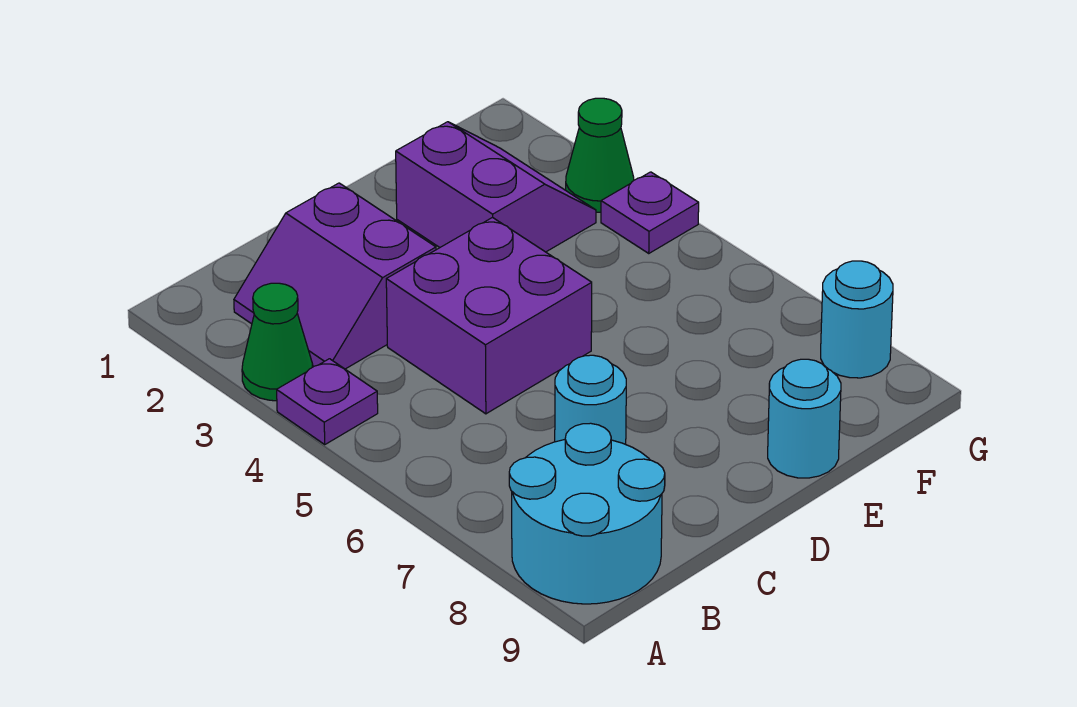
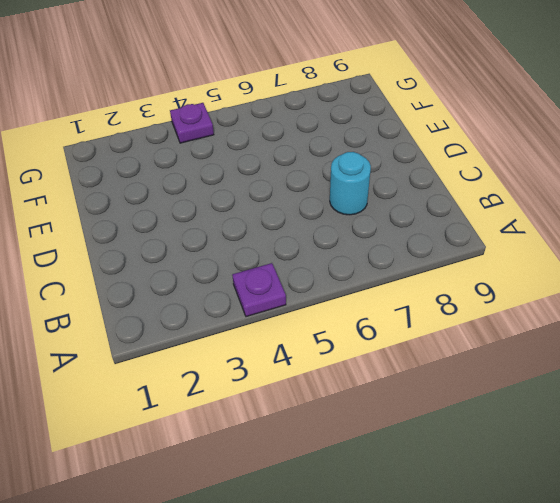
none -> green 1x1 cone [242,283,313,401]
none -> cyan 2x2 round brick [509,423,665,604]

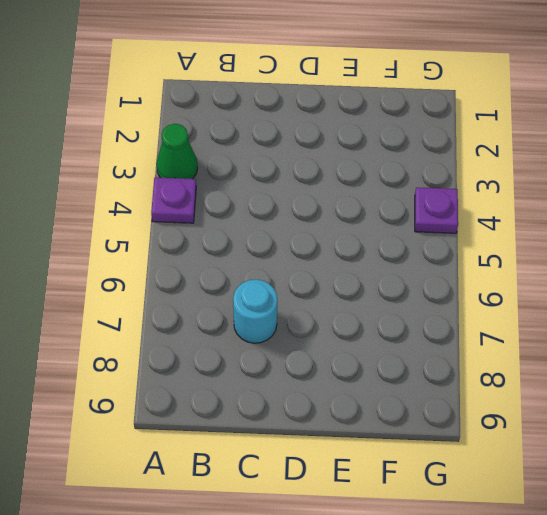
none -> cyan 2x2 round brick [509,423,665,604]
none -> purple 2x2 slope [234,183,436,369]

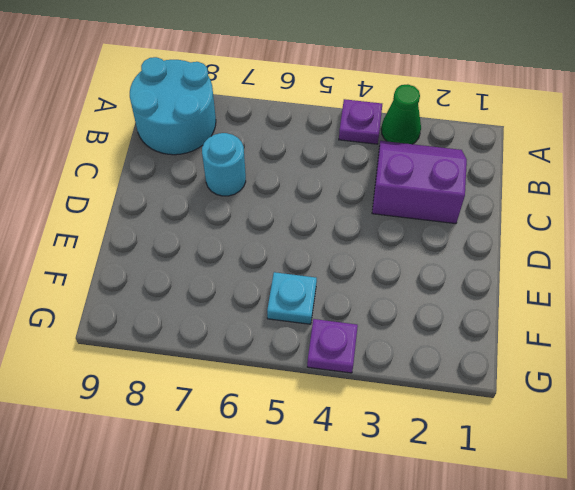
cyan 1x1 plate [267,272,317,324] -> none
none -> purple 2x2 brick [386,217,592,414]
none -> purple 2x2 slope [396,122,596,252]

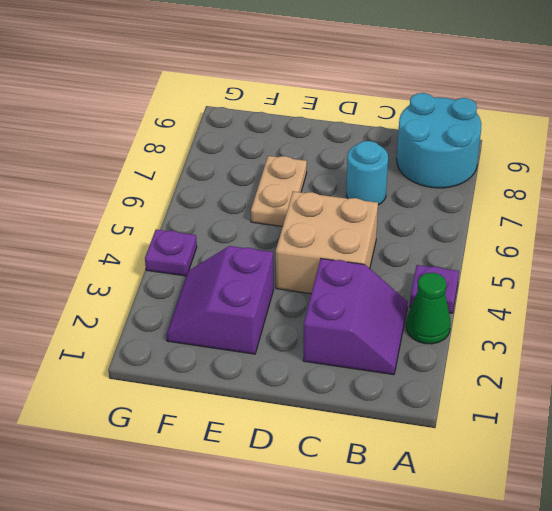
tan 2x2 brick [276,191,378,294] -> purple 2x2 brick [386,217,592,414]
tan 1x2 plate [251,156,307,226] -> none
none -> cyan 1x1 round brick [768,359,841,478]
none -> green 1x1 cone [566,98,634,212]

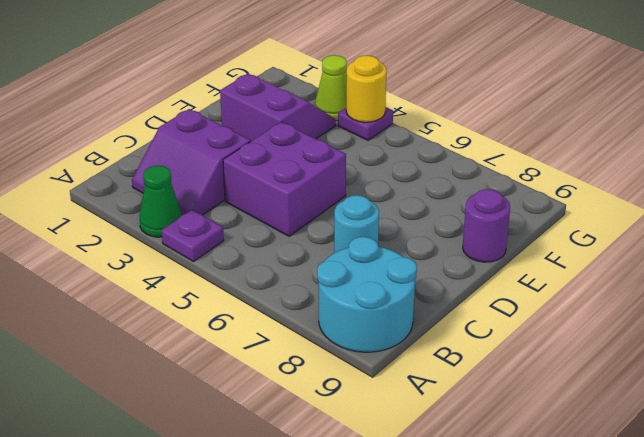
purple 1x1 round brick [463,189,510,262] -> cyan 1x1 round brick [768,359,841,478]
lime 1x1 cone [315,55,347,121] -> green 1x1 cone [566,98,634,212]
yellow 1x1 round brick [346,55,387,122] -> none
none -> cyan 1x1 round brick [821,261,893,378]

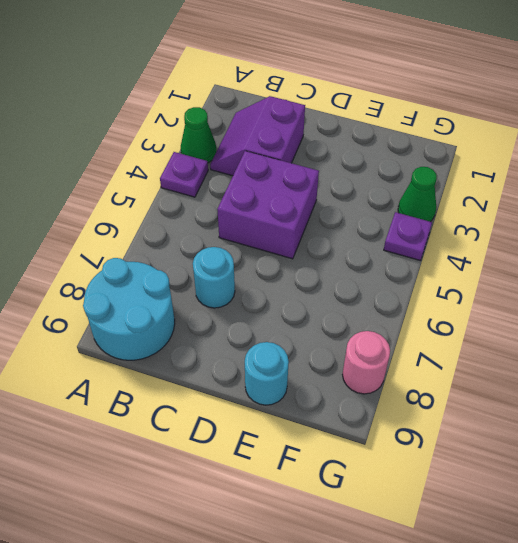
pink 1x1 round brick [342,331,390,394] -> cyan 1x1 round brick [821,261,893,378]
none -> purple 2x2 slope [396,122,596,252]

